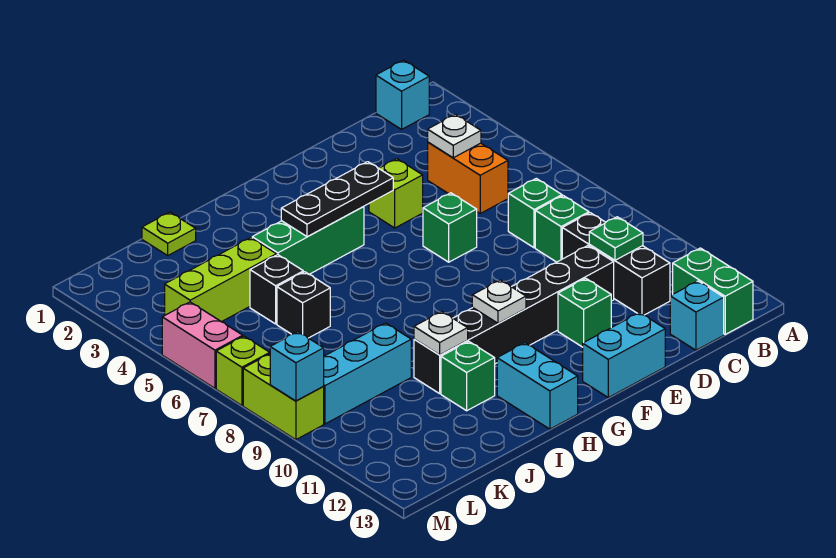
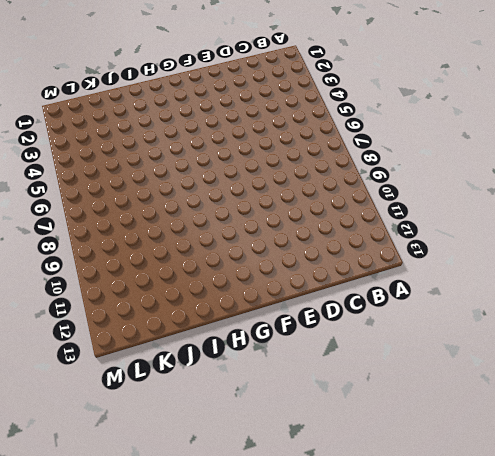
none -> cyan 1x1 brick [376,60,429,129]
none -> green 1x2 brick [673,248,753,334]
none -> orange 1x2 brick [428,142,508,213]

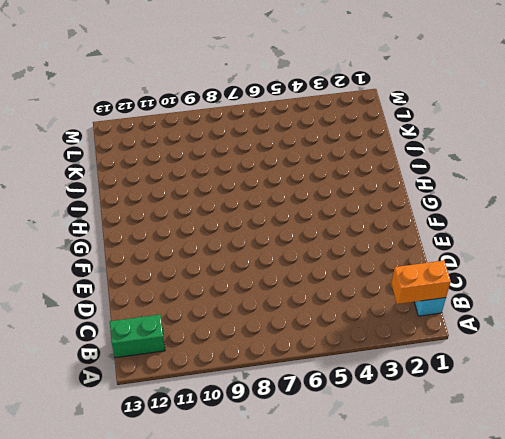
orange 1x2 brick [391,261,451,304] -> orange 1x2 brick moved to [428,142,508,213]
none -> green 1x1 brick [508,178,562,248]
none -> green 1x1 brick [535,196,589,262]
none -> black 1x3 brick [562,213,670,315]

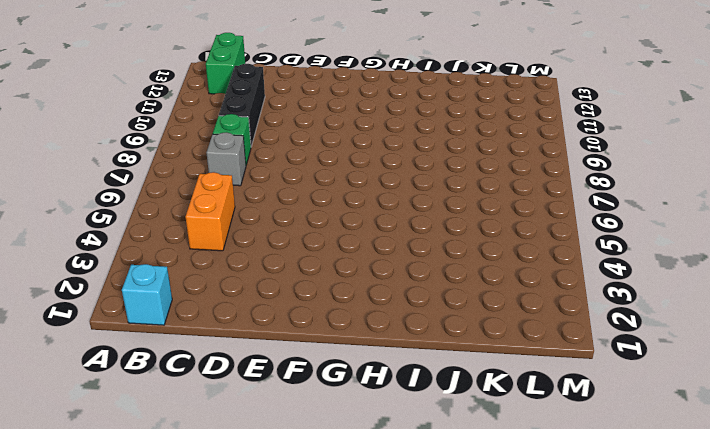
grey 1x1 brick [206,132,246,186] -> green 1x1 brick [508,178,562,248]
none -> cyan 1x1 brick [670,281,724,350]
none -> black 1x6 brick [414,246,614,394]
none -> lime 1x1 brick [369,159,423,228]

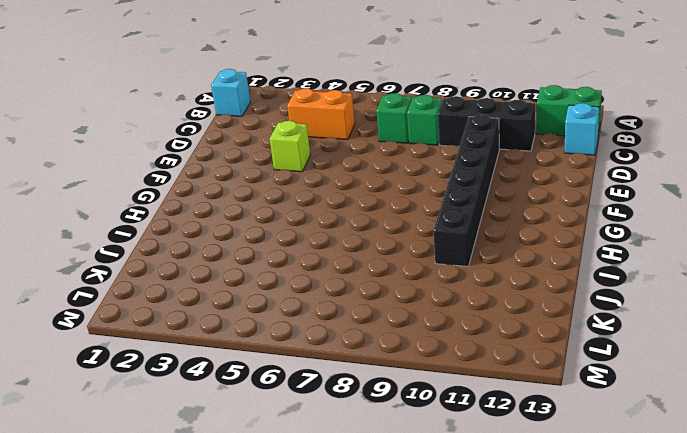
none -> green 1x1 brick [423,193,477,262]
none -> green 1x1 brick [558,278,611,347]
none -> cyan 1x2 brick [583,313,665,398]

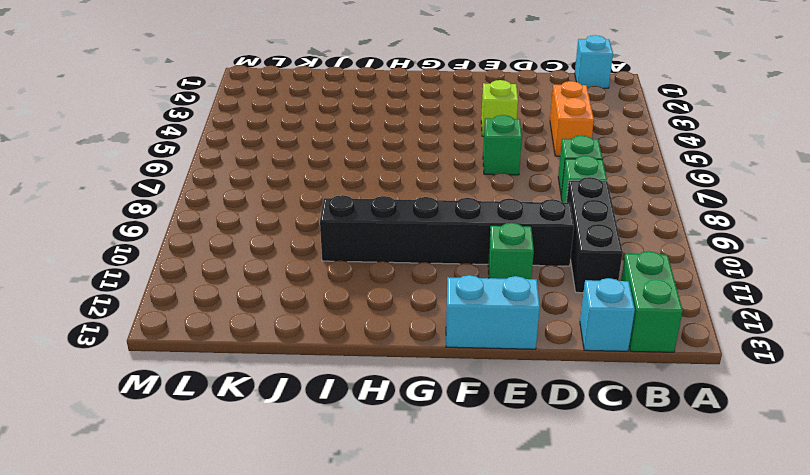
none -> green 1x3 brick [252,207,364,274]
none -> cyan 1x2 brick [497,343,578,429]
none -> green 1x1 brick [441,342,495,411]

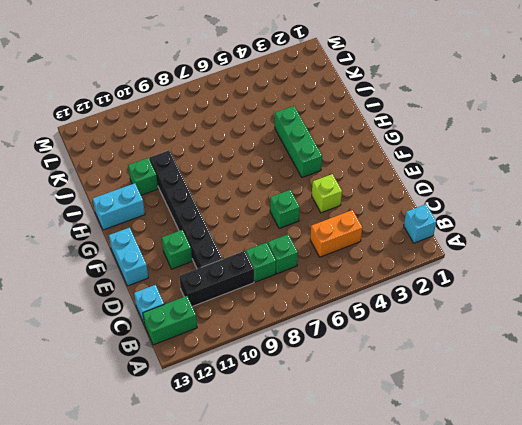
none -> lime 1x1 plate [142,212,196,255]
none -> lime 1x3 brick [165,238,276,322]
none -> black 1x1 brick [250,255,303,324]

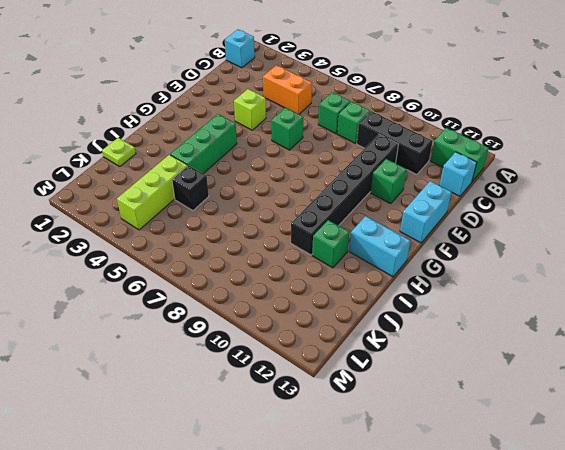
none -> black 1x1 brick [277,272,330,338]
none -> cyan 1x3 brick [323,323,411,424]
none -> pink 1x2 brick [162,302,243,388]

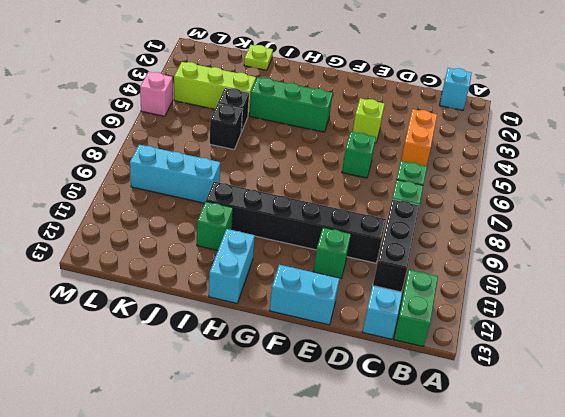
pink 1x1 brick [140,72,173,116] -> pink 1x2 brick [162,302,243,388]
none -> lime 1x1 brick [216,336,270,405]
none -> lime 1x2 brick [243,354,324,440]
none -> white 1x1 plate [428,114,481,158]

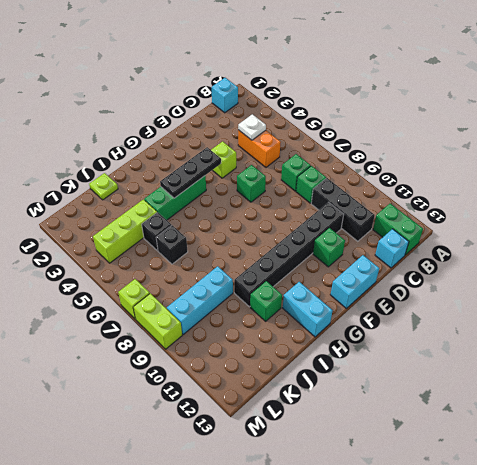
none -> pink 1x2 brick [162,302,243,388]
none -> green 1x1 plate [589,217,643,260]
none -> white 1x1 plate [472,280,526,324]

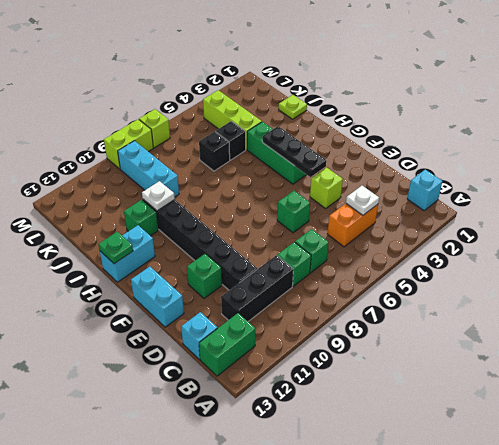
green 1x1 plate [98,232,133,264] -> green 1x1 plate moved to [589,217,643,260]
none -> pink 1x2 brick [162,302,243,388]
none -> white 1x1 plate [472,280,526,324]
none -> cyan 1x1 brick [270,332,324,401]

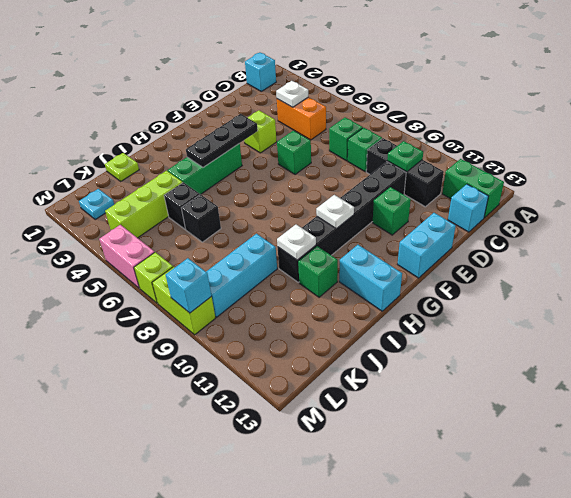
cyan 1x1 plate [79,189,114,220] -> none

